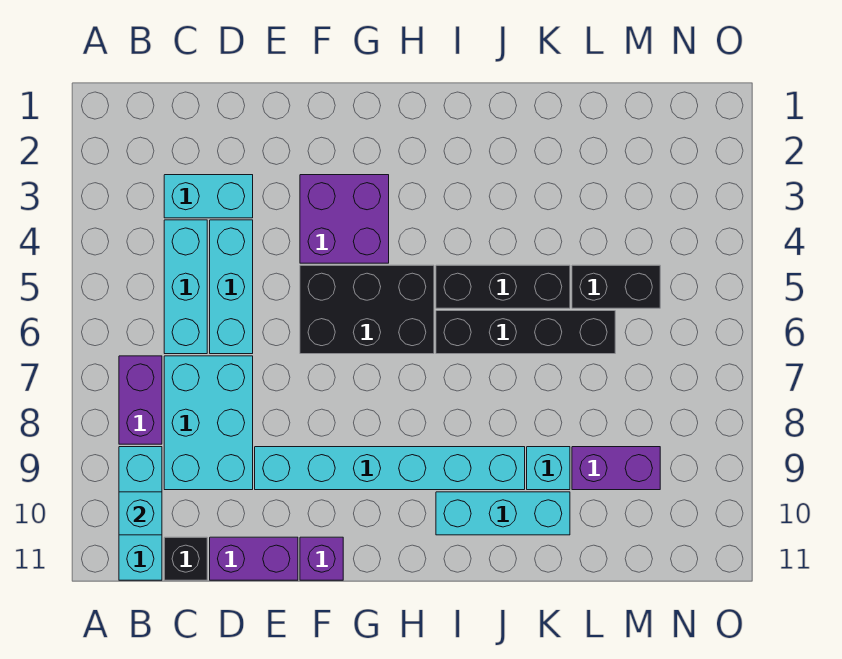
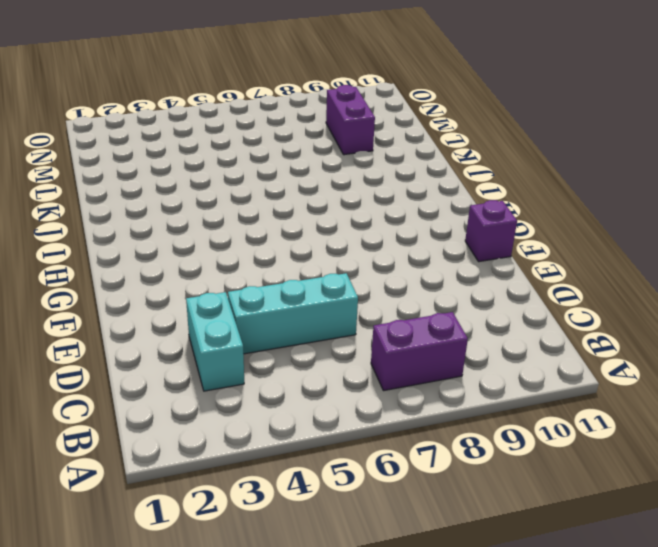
none -> cyan 1x3 brick [119,447,162,580]
none -> cyan 1x3 brick [164,220,207,354]
none -> cyan 2x3 brick [164,356,253,490]

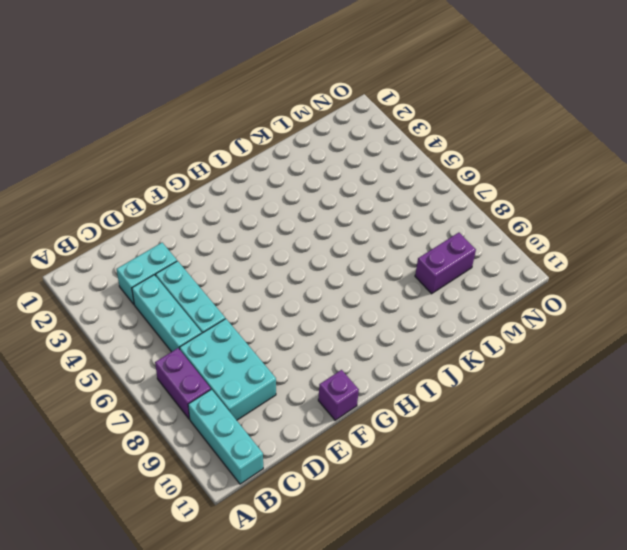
none -> black 1x1 brick [164,537,207,580]
none -> purple 1x2 brick [210,537,298,580]
none -> cyan 1x6 brick [255,447,525,490]

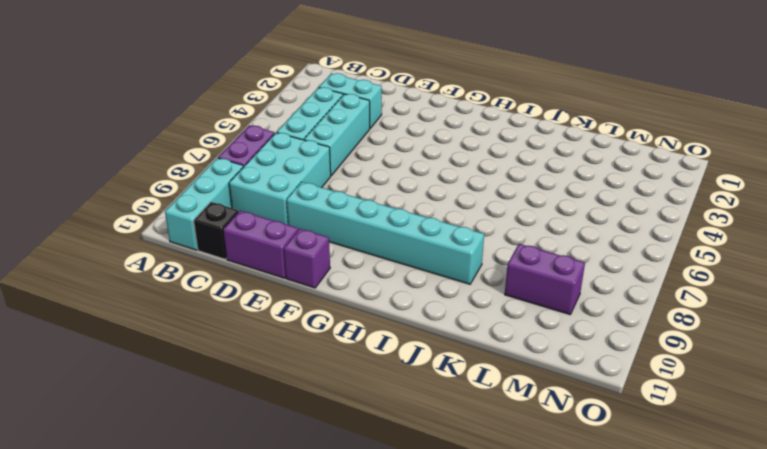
none -> purple 2x2 brick [300,175,389,263]
none -> black 2x3 brick [300,265,434,354]
none -> black 1x3 brick [436,265,570,308]

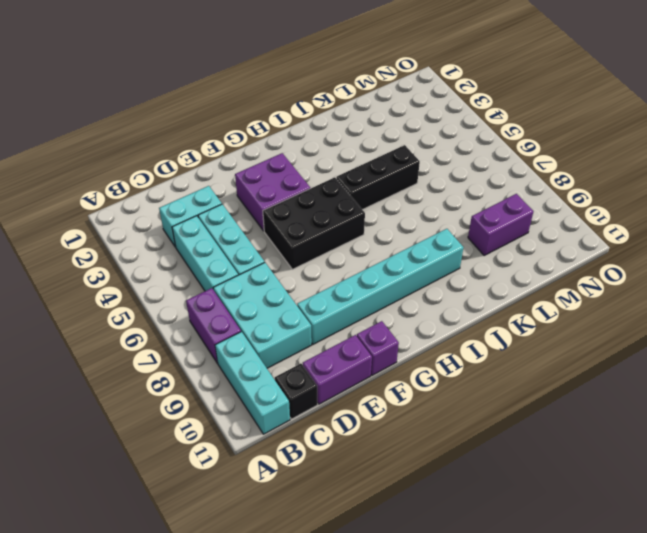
none -> black 1x4 brick [436,311,615,354]
none -> cyan 1x3 brick [436,492,570,535]
none -> cyan 1x1 brick [527,447,570,490]

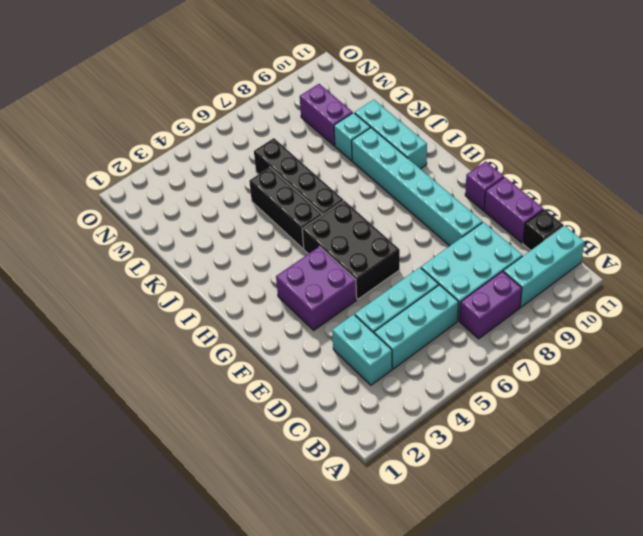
none -> black 1x2 brick [572,265,660,308]
none -> cyan 1x1 brick [119,492,162,535]

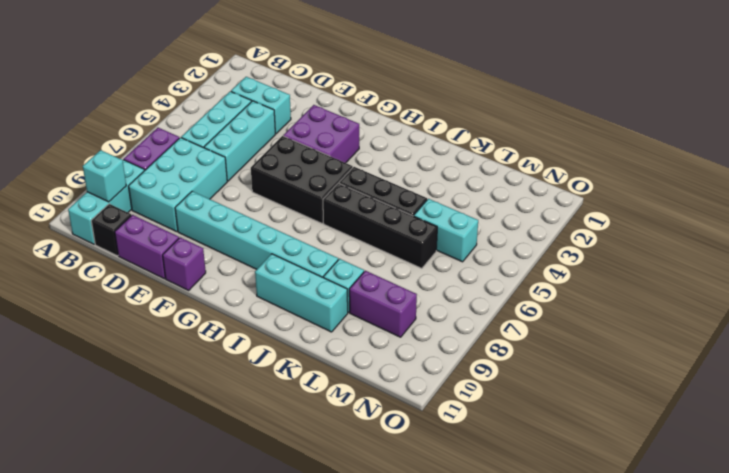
cyan 1x2 brick [414,199,478,262] -> black 1x2 brick [572,265,660,308]

